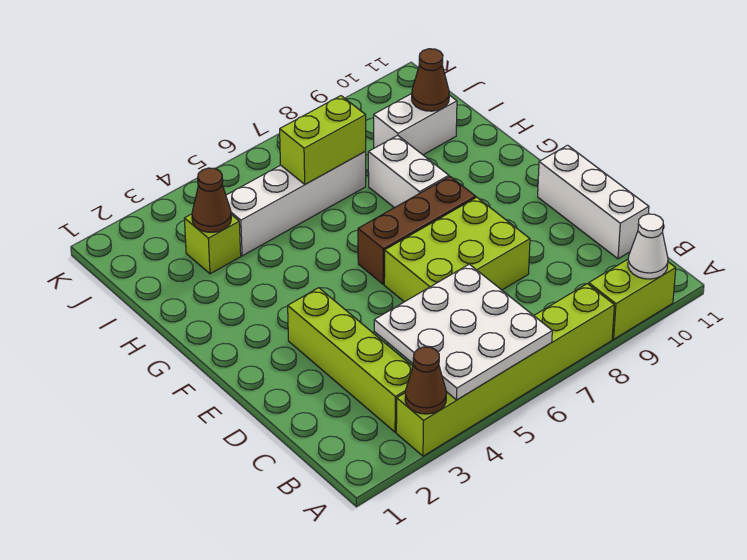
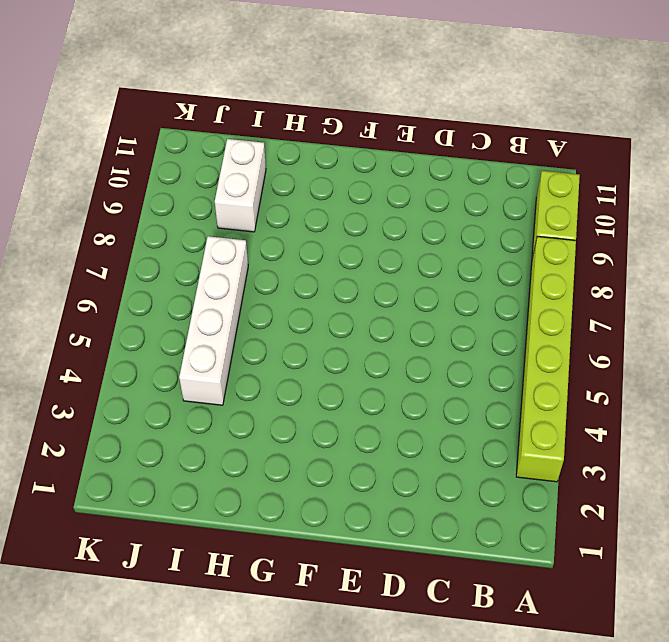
none -> lime 1x4 brick [288,288,413,432]
none -> white 1x3 brick [538,145,649,259]
none -> lime 2x3 brick [384,197,530,302]

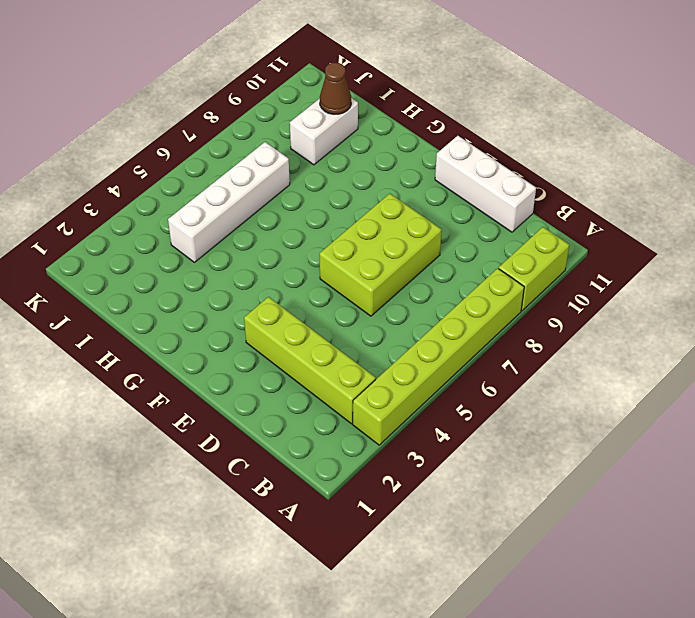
none -> brown 1x3 brick [358,177,476,284]
none -> white 1x2 brick [368,135,449,208]
none -> lime 1x1 brick [184,214,241,274]

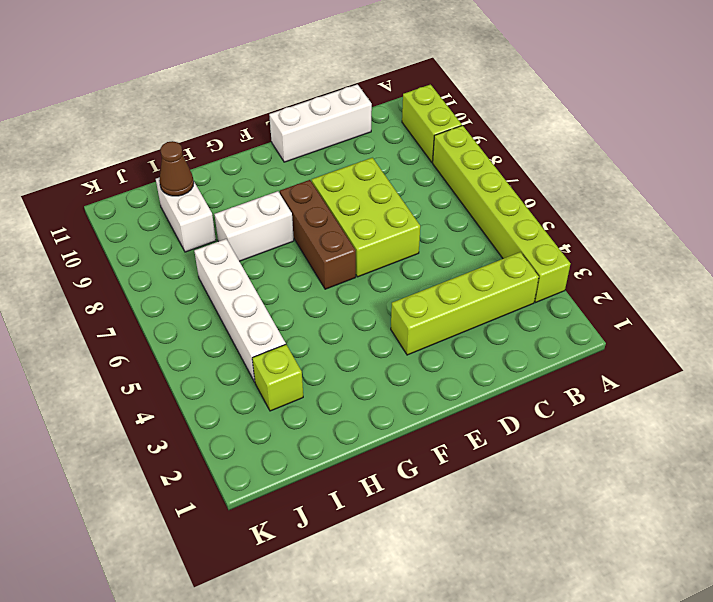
none -> brown 1x1 cone [405,347,447,414]
none -> white 3x3 plate [374,264,552,400]
none -> white 1x1 cone [628,214,668,279]

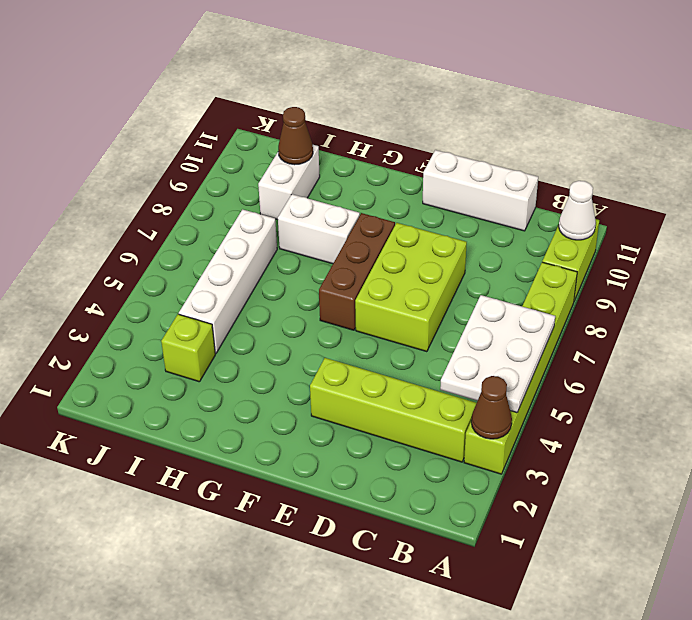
white 2x3 plate [440,295,555,413] -> white 3x3 plate [374,264,552,400]
none -> brown 1x1 cone [192,168,231,232]
none -> lime 1x2 brick [280,96,366,184]

